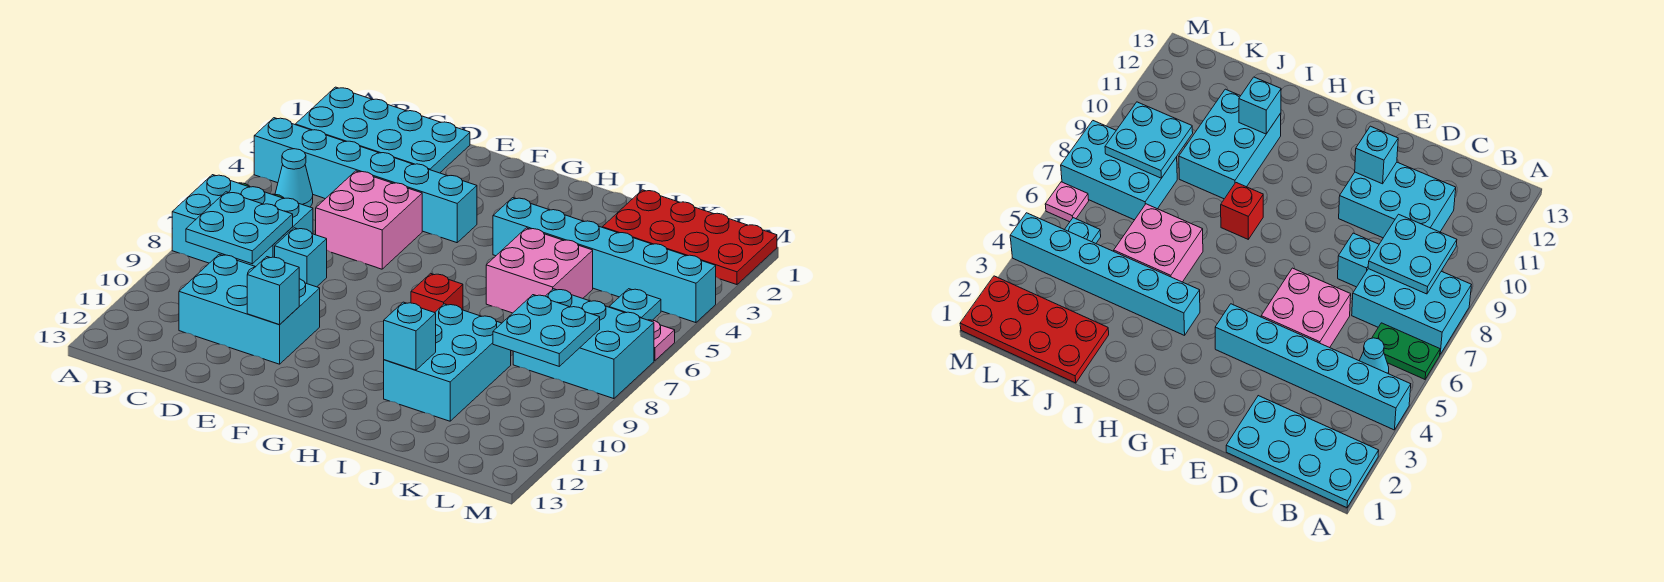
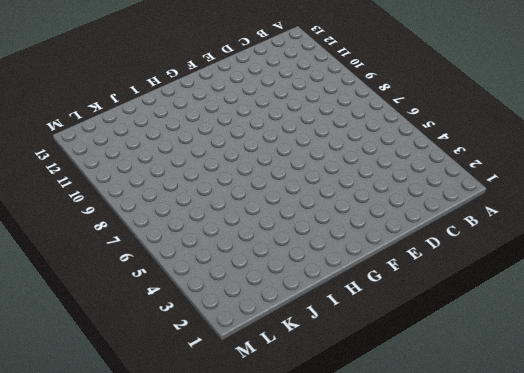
none -> cyan 2x4 plate [295,87,470,173]
none -> cyan 1x6 brick [254,118,477,243]
none -> green 1x2 plate [1372,323,1440,379]

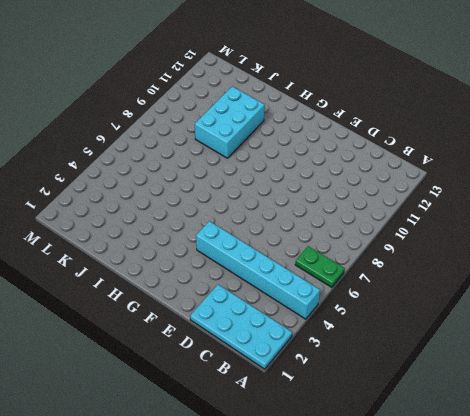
none -> cyan 2x3 brick [172,175,313,267]
none -> cyan 1x1 cone [275,149,313,207]
none -> cyan 2x3 brick [179,254,320,364]

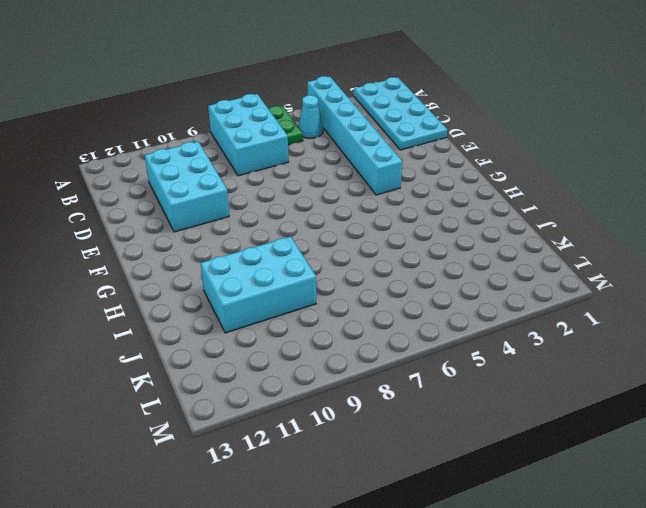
none -> pink 2x2 brick [316,171,422,269]
none -> cyan 1x1 brick [275,228,327,287]
none -> cyan 1x6 brick [493,198,716,323]

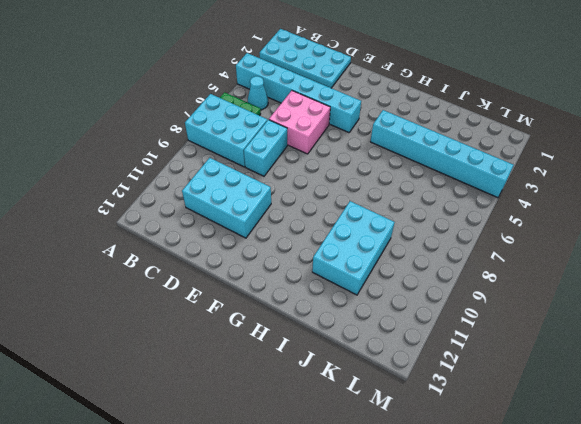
cyan 1x2 brick [244,120,287,176] -> cyan 1x1 brick [275,228,327,287]
none -> red 1x1 brick [411,273,463,313]
none -> pink 2x2 brick [486,228,593,313]
none -> red 2x4 plate [602,190,777,285]

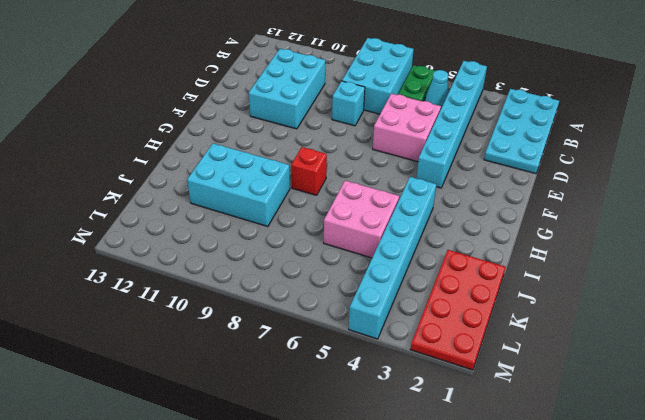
none -> cyan 2x3 brick [513,289,654,399]
none -> cyan 1x1 plate [609,289,661,320]
none -> pink 1x1 plate [649,320,675,361]

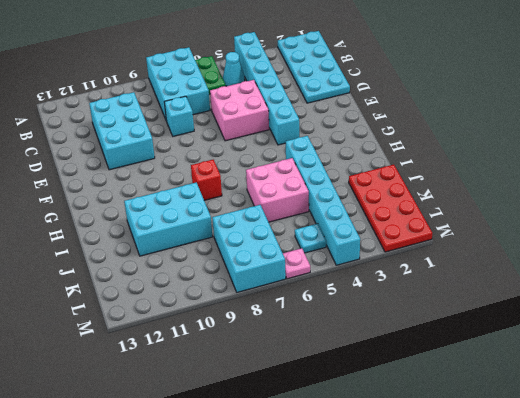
none -> cyan 2x2 plate [186,192,293,264]
none -> cyan 1x1 brick [247,257,299,325]
none -> cyan 1x1 brick [384,302,436,370]

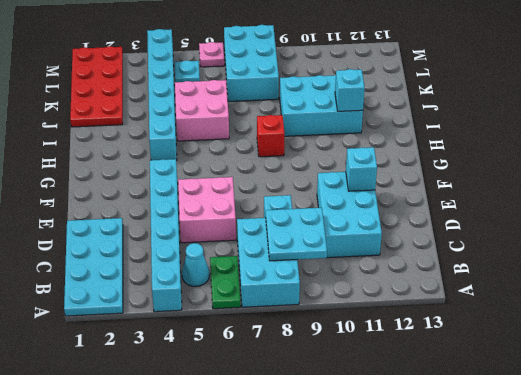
none -> cyan 2x2 plate [493,295,600,366]

